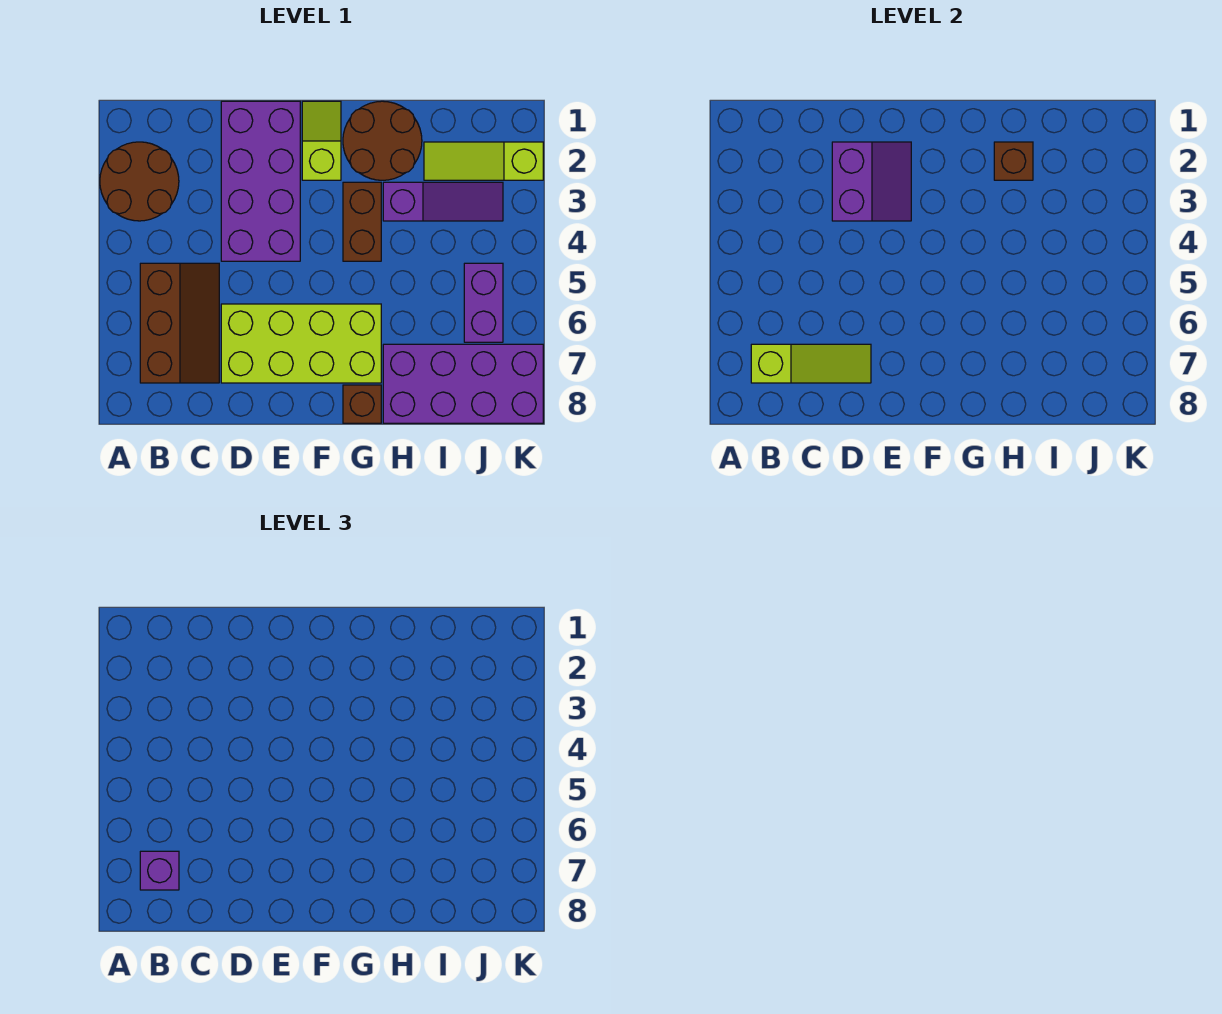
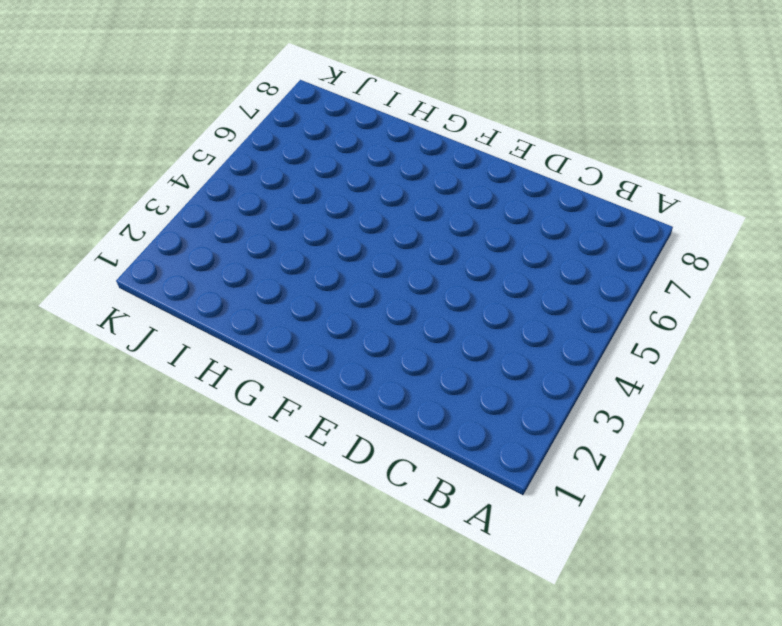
none -> brown 2x2 round brick [100,142,179,221]
none -> brown 2x3 slope [140,263,219,383]
none -> purple 2x4 brick [221,101,300,261]

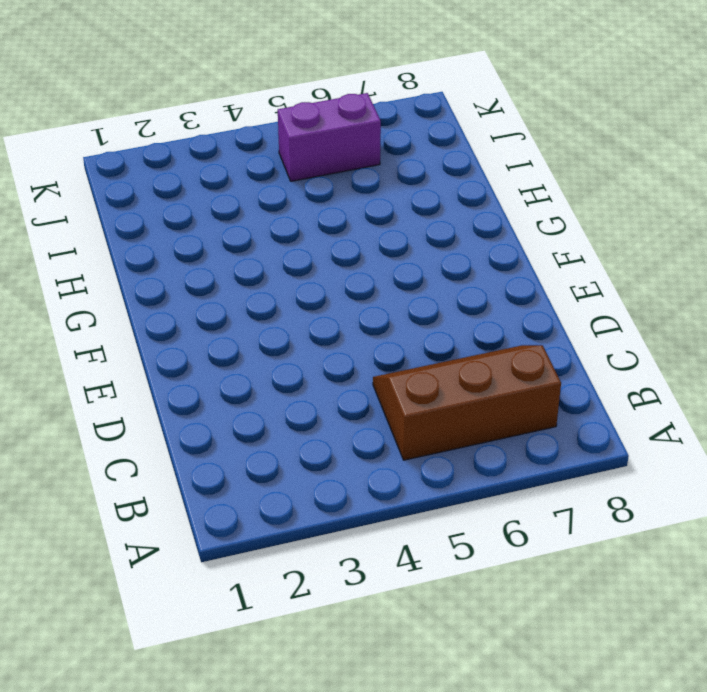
none -> brown 2x2 round brick [100,142,179,221]
none -> purple 2x4 brick [221,101,300,261]
none -> lime 2x4 brick [221,304,381,383]

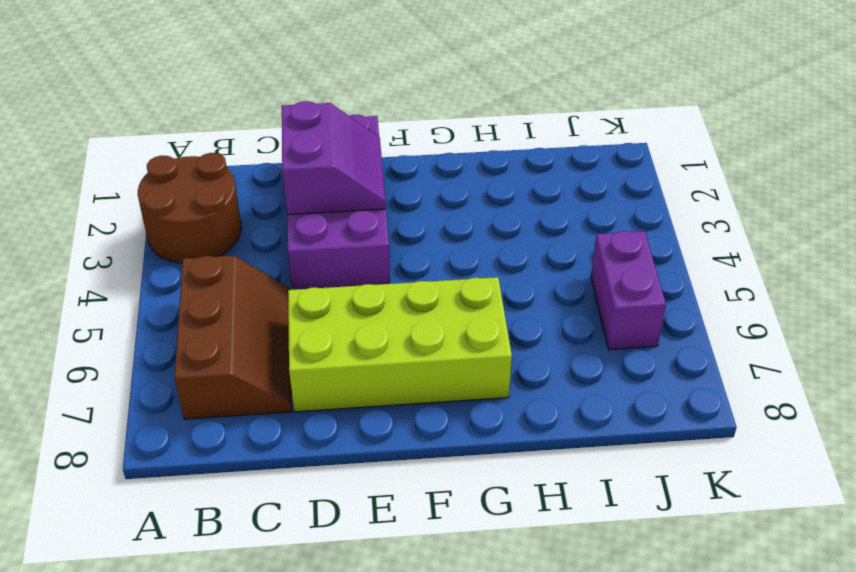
none -> lime 1x2 slope [302,101,341,180]
none -> brown 2x2 round brick [343,101,422,180]
none -> brown 1x2 brick [343,182,381,261]

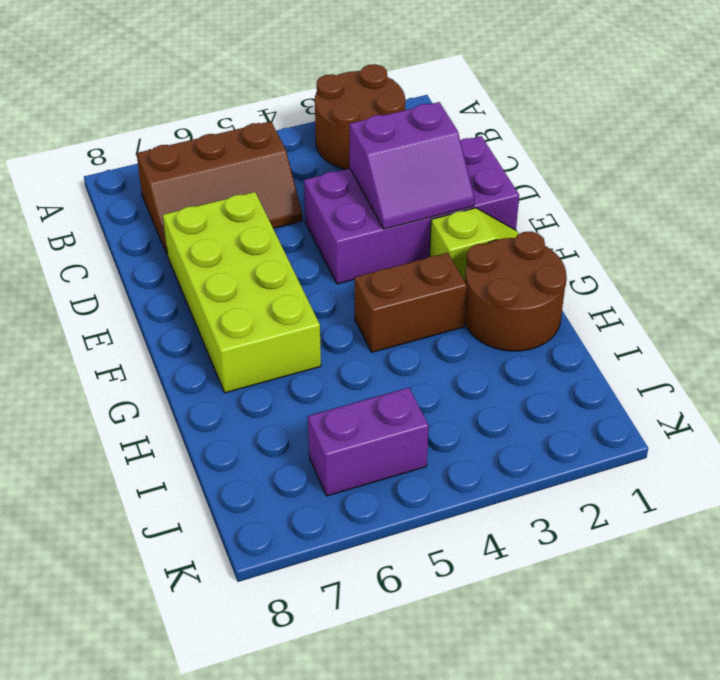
none -> brown 1x1 brick [343,385,381,423]
none -> purple 1x3 slope [383,182,503,221]
none -> purple 2x4 brick [383,344,543,423]

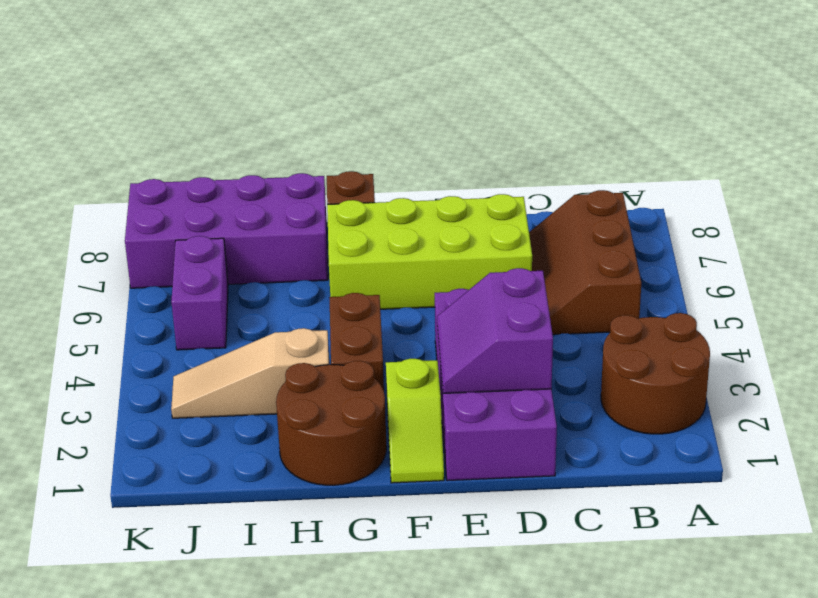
tan 1x3 slope [171,328,329,418] -> purple 1x3 slope [383,182,503,221]
none -> lime 1x3 slope [424,142,543,180]
none -> lime 1x3 slope [751,344,871,383]
none -> brown 1x1 brick [994,142,1033,180]

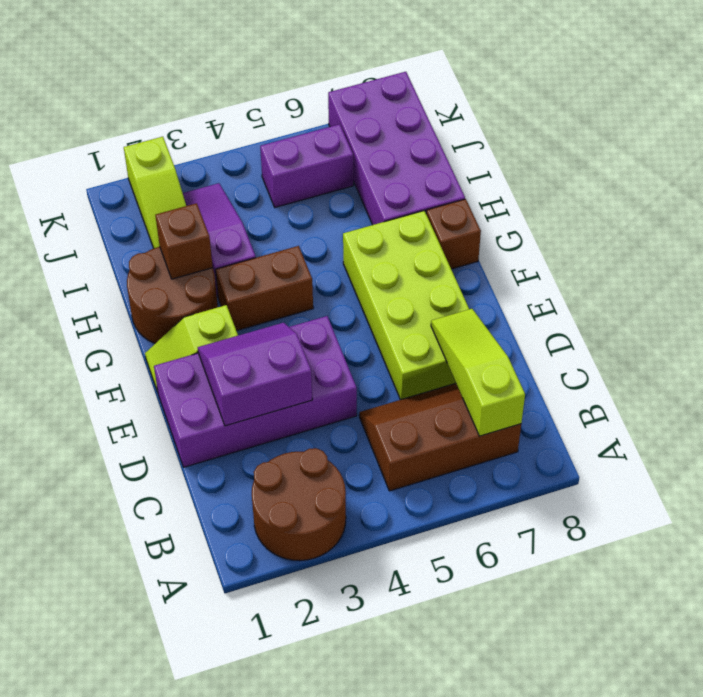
none -> purple 1x1 brick [140,851,179,890]

